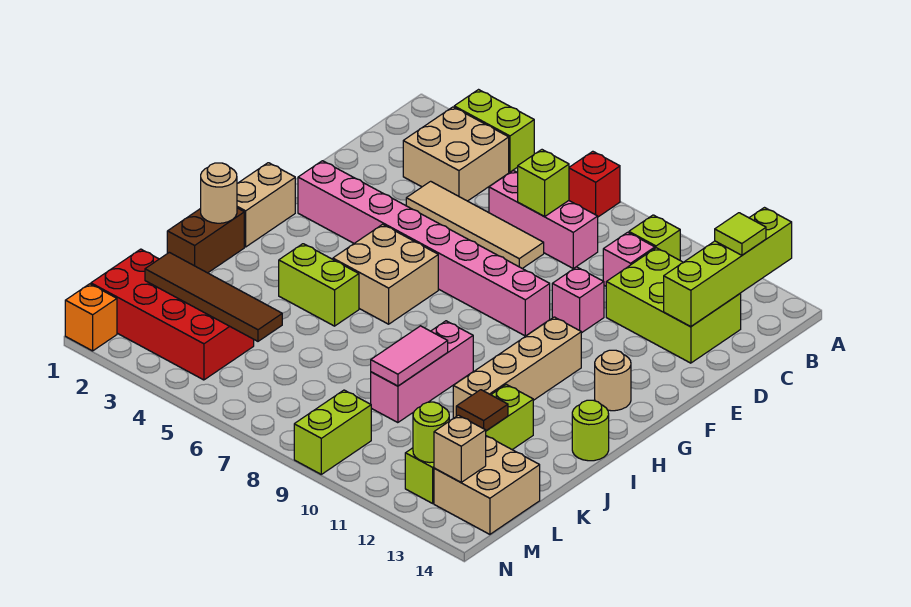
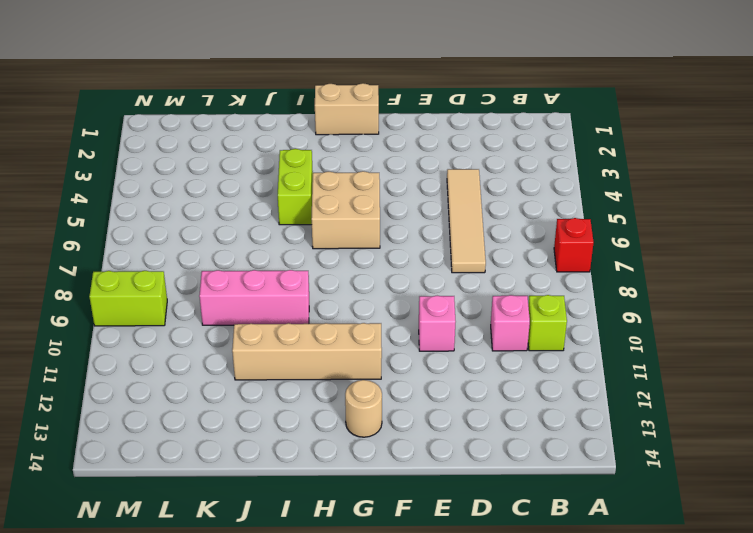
none -> lime 1x2 brick [454,90,534,172]
none -> tan 2x2 brick [403,107,509,201]
none -> pink 1x3 brick [489,171,598,269]
none -> lime 2x3 brick [606,248,741,363]

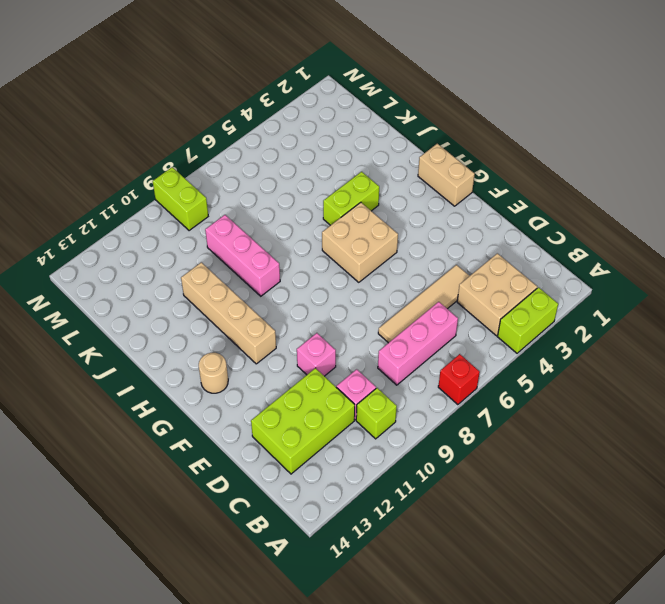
none -> pink 1x8 brick [298,161,550,336]
none -> brown 1x2 brick [167,208,244,273]
none -> lime 1x1 round brick [572,400,609,461]
none -> lime 1x4 brick [405,384,533,503]

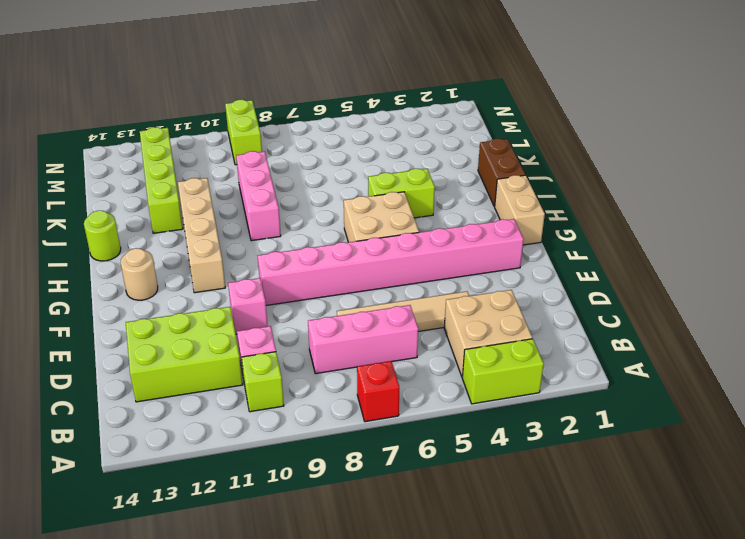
none -> red 2x4 brick [91,249,254,380]
none -> tan 2x2 brick [434,436,540,534]
none -> orange 1x1 brick [65,284,117,351]
none -> lime 1x4 brick [664,208,792,327]

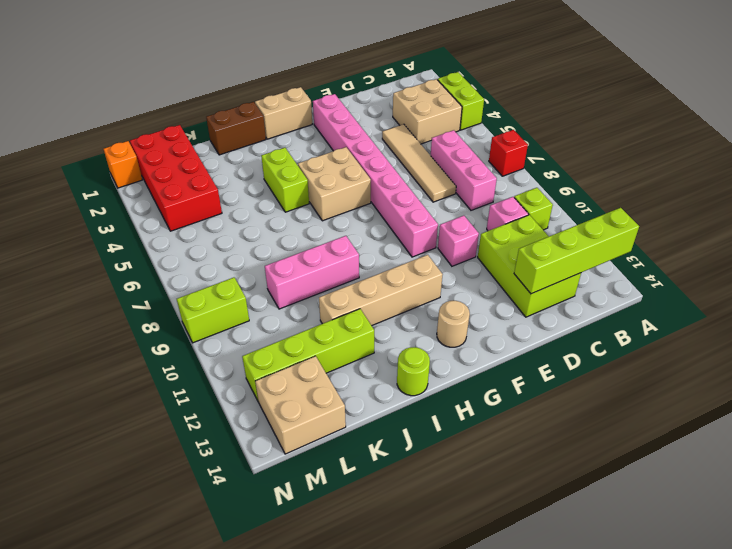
none -> lime 1x1 brick [518,150,569,217]
none -> tan 1x1 round brick [201,163,237,223]
none -> pink 1x2 tile [371,326,448,386]
none -> brown 1x1 tile [456,390,508,431]

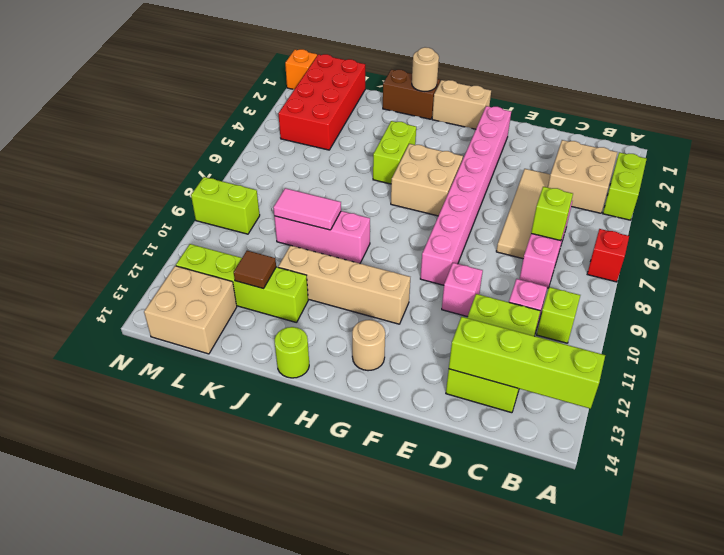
none -> brown 1x4 tile [145,252,282,341]
none -> lime 1x1 round brick [413,402,449,463]
none -> tan 1x1 brick [434,415,486,482]
none -> lime 1x1 tile [715,213,766,255]

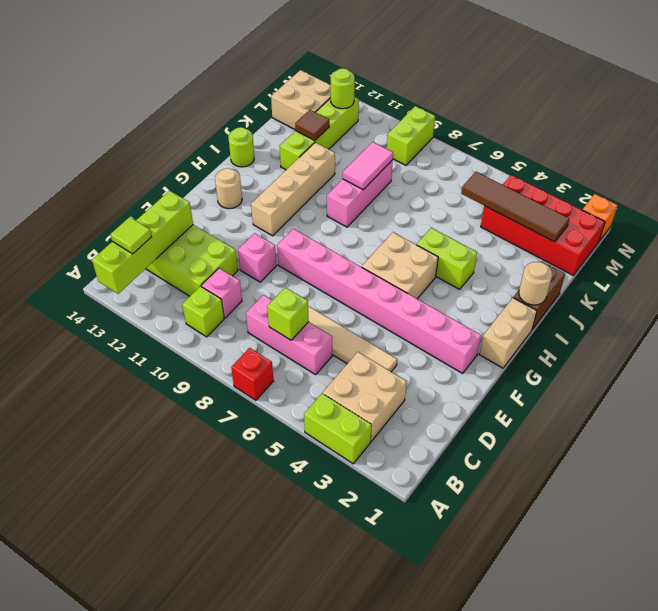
none -> tan 1x1 brick [434,415,486,482]

